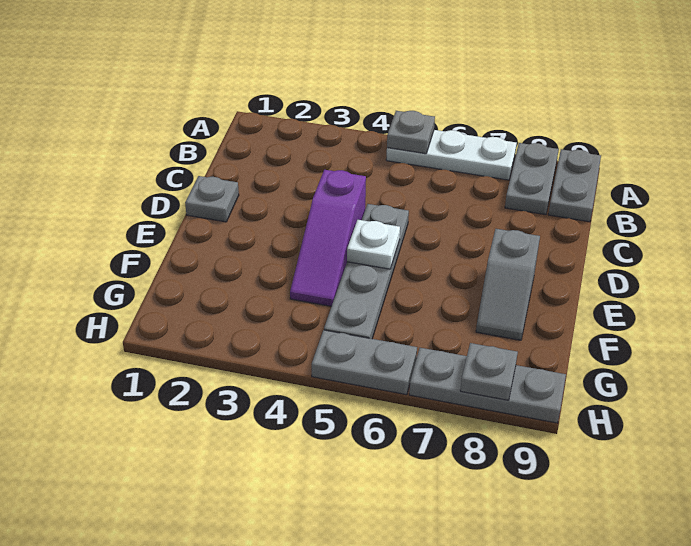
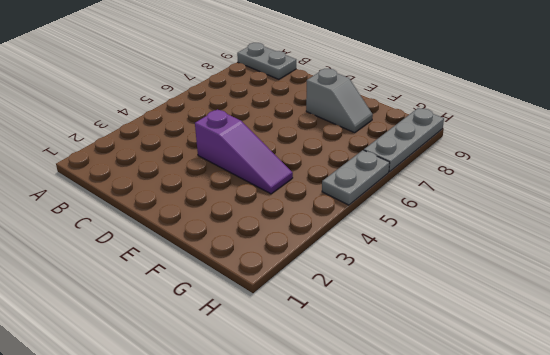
none -> white 1x3 plate [386,130,517,180]
none -> grey 1x2 plate [505,143,559,215]
none -> grey 1x1 plate [185,176,239,222]

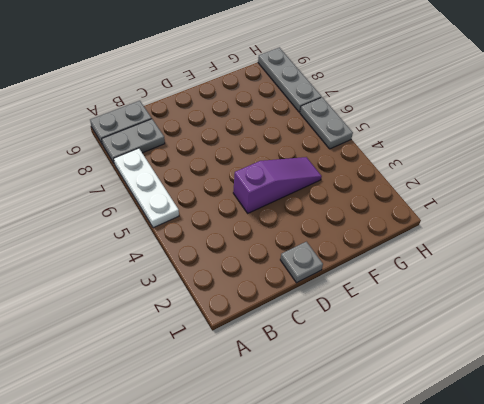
none -> grey 1x4 plate [324,204,409,339]
none -> grey 1x2 slope [476,229,540,340]
none -> grey 1x1 plate [387,111,435,154]

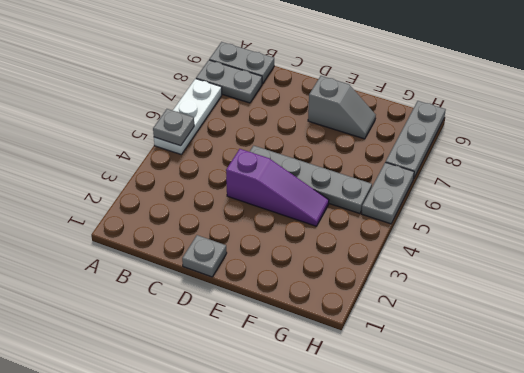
none -> white 1x1 plate [347,220,400,269]
none -> grey 1x1 plate [460,343,518,400]

